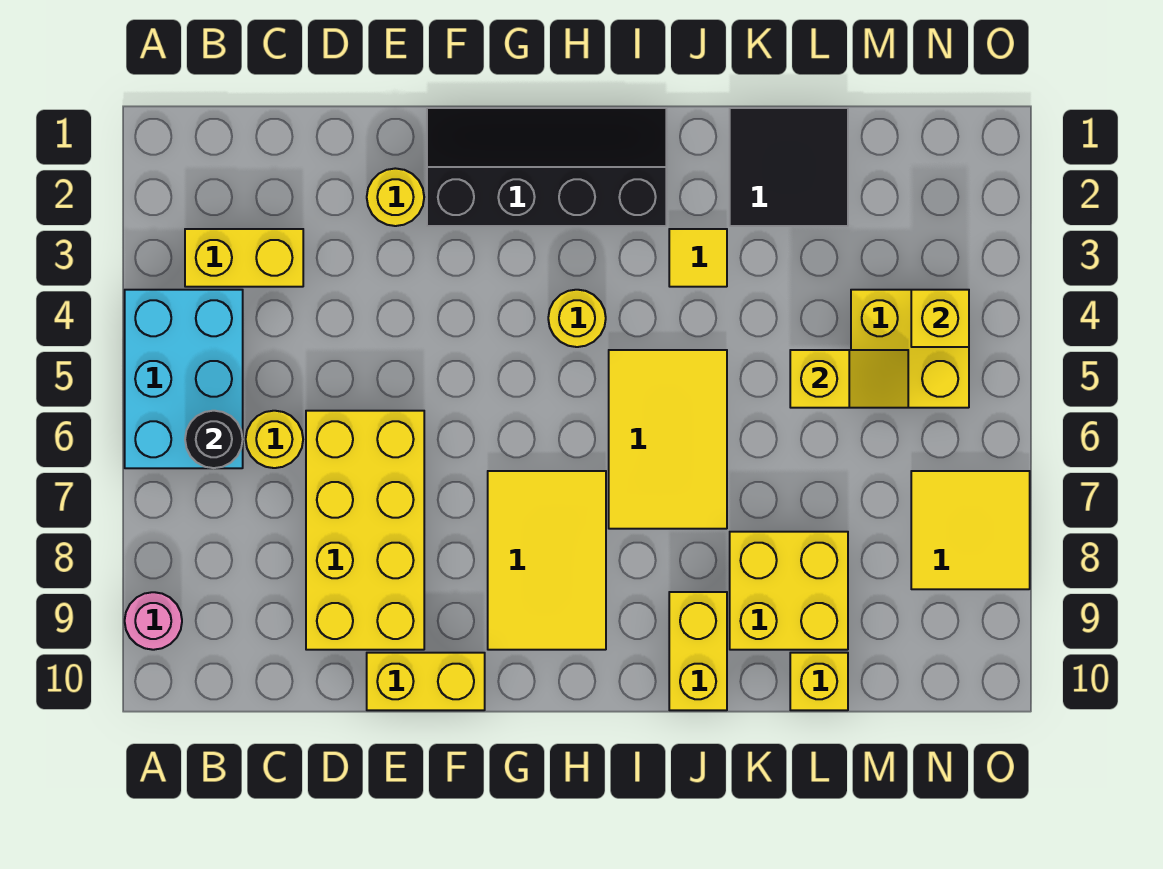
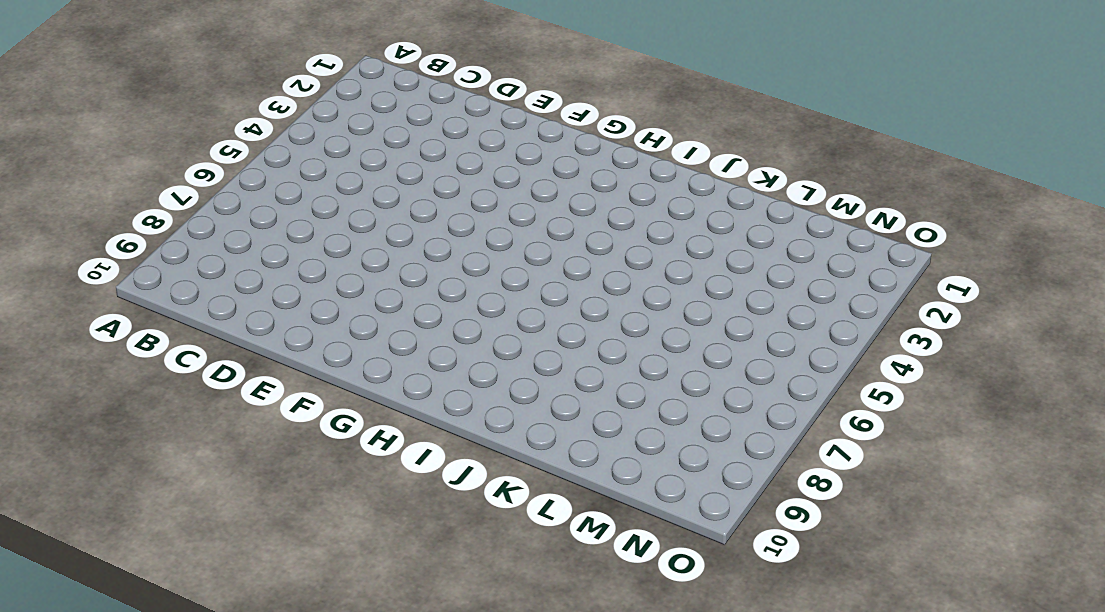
none -> cyan 2x3 brick [125,290,243,468]
none -> pink 1x1 round brick [125,592,182,650]
none -> yellow 1x2 brick [185,229,303,287]

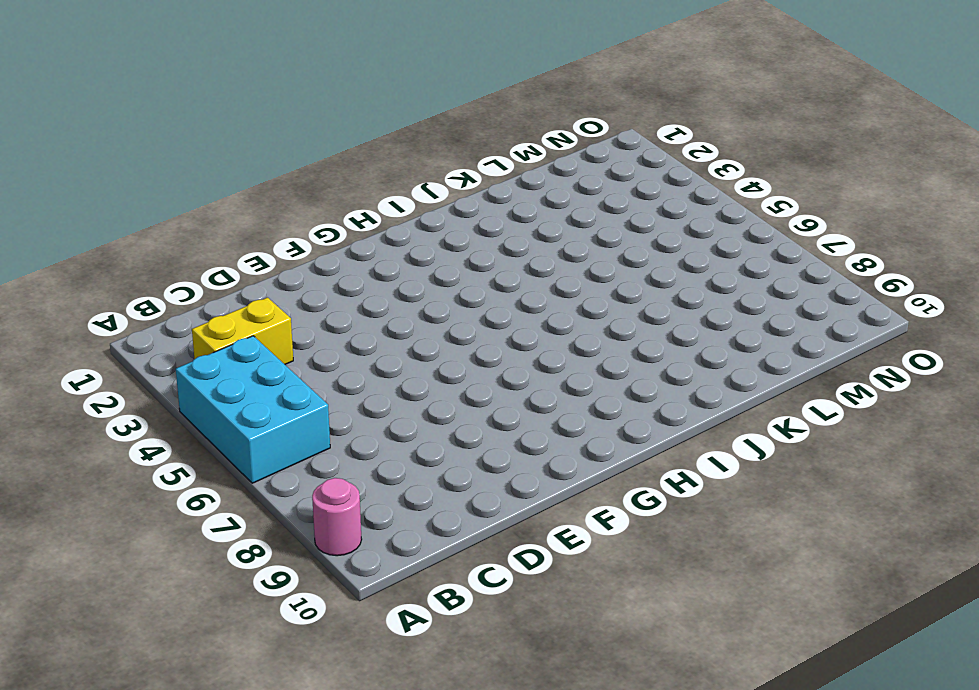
none -> yellow 1x1 round brick [246,411,303,468]
none -> yellow 2x4 brick [306,411,424,650]
none -> yellow 1x1 round brick [367,168,424,226]

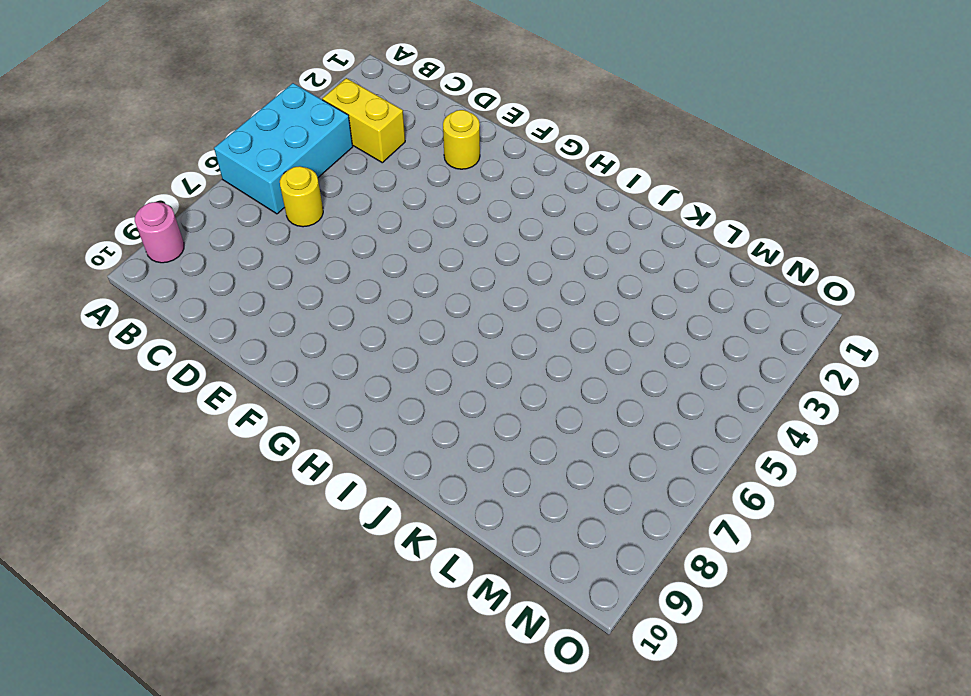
none -> yellow 2x4 brick [306,411,424,650]
none -> yellow 1x2 brick [367,653,485,710]
none -> black 2x4 slope [427,108,666,226]

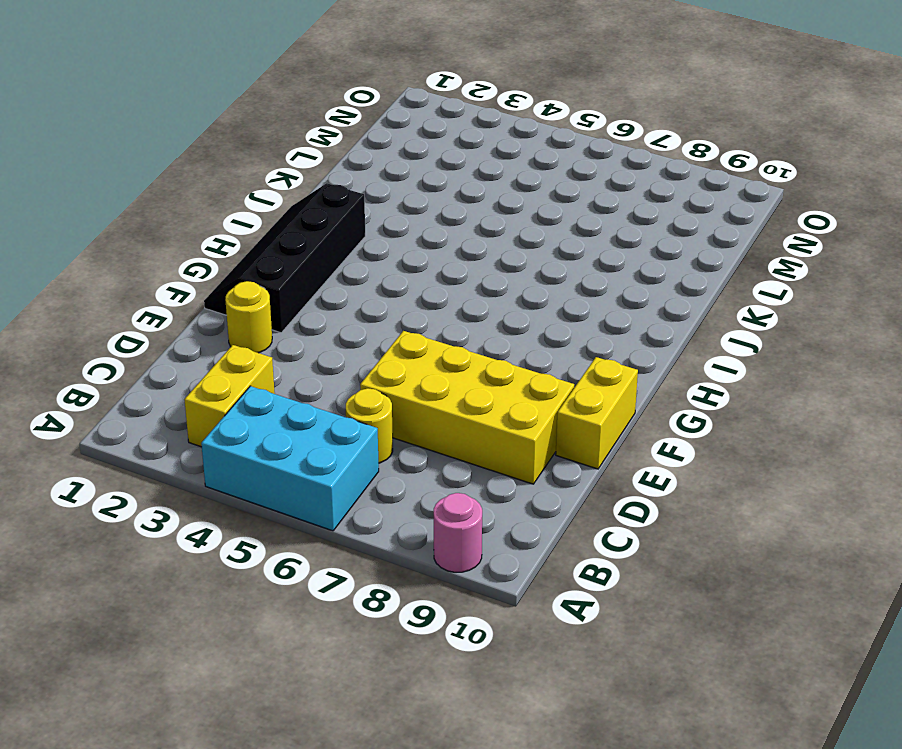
none -> yellow 2x3 tile [488,471,606,650]
none -> yellow 1x1 round brick [548,290,606,347]
none -> yellow 2x3 tile [609,350,727,529]

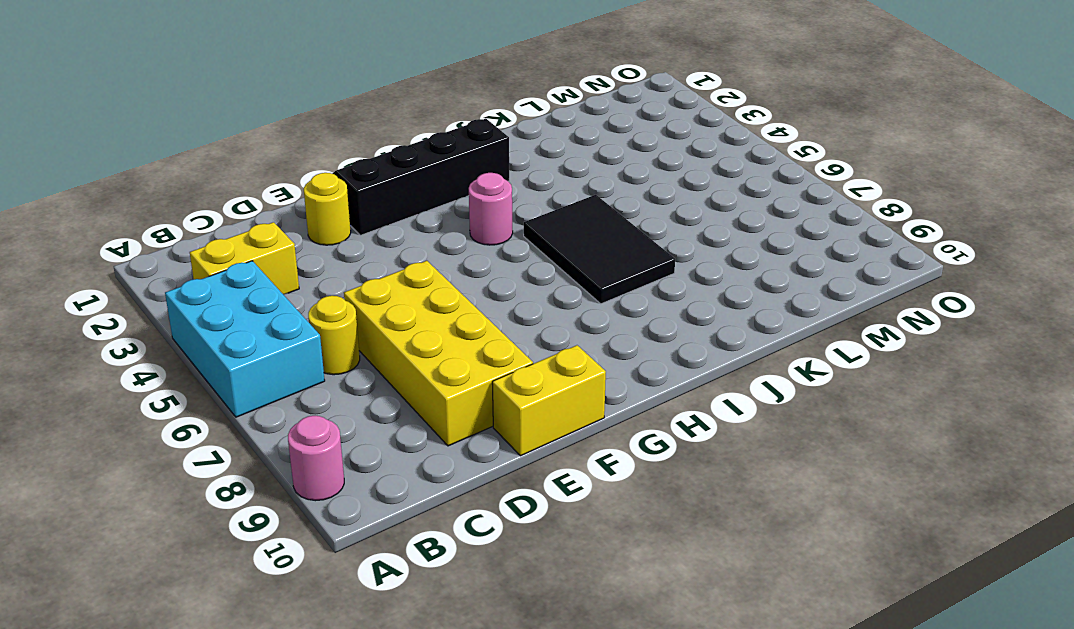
pink 1x1 round brick [469,173,513,245] -> yellow 1x1 round brick [548,290,606,347]
black 2x3 tile [524,195,675,304] -> yellow 2x3 tile [609,350,727,529]
none -> yellow 2x3 tile [488,471,606,650]
none -> yellow 1x1 tile [669,229,727,287]
none -> yellow 1x2 brick [669,592,727,710]

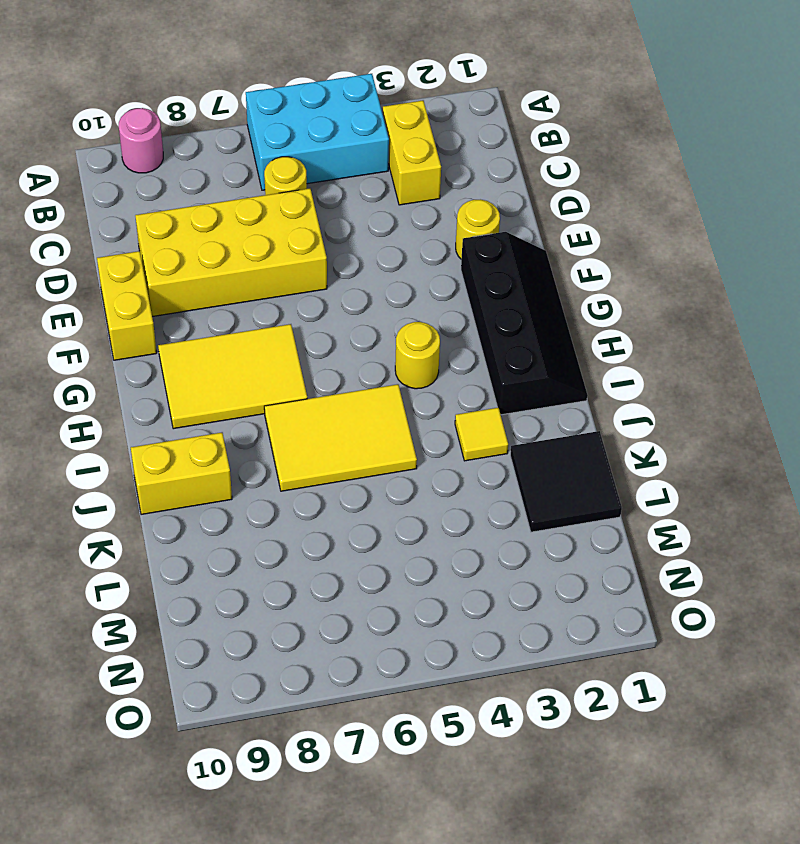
none -> yellow 2x2 brick [730,532,848,650]
none -> yellow 1x1 brick [790,653,848,710]
none -> yellow 2x2 brick [851,290,969,408]

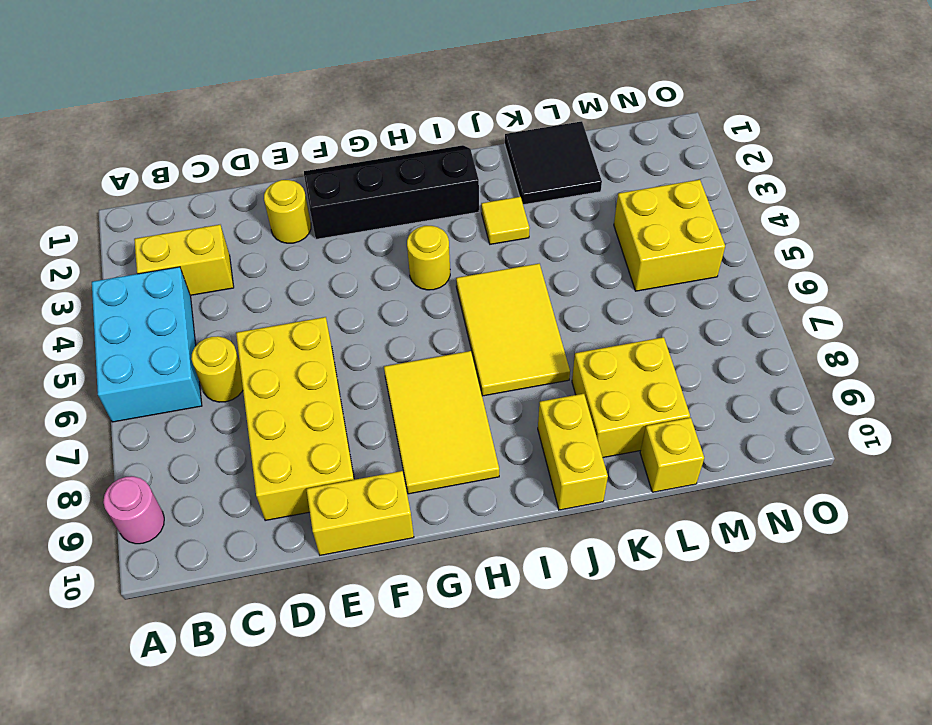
none -> yellow 2x2 tile [911,471,1030,589]
none -> black 1x1 round brick [185,411,243,468]
none -> yellow 1x2 slope [790,350,908,408]

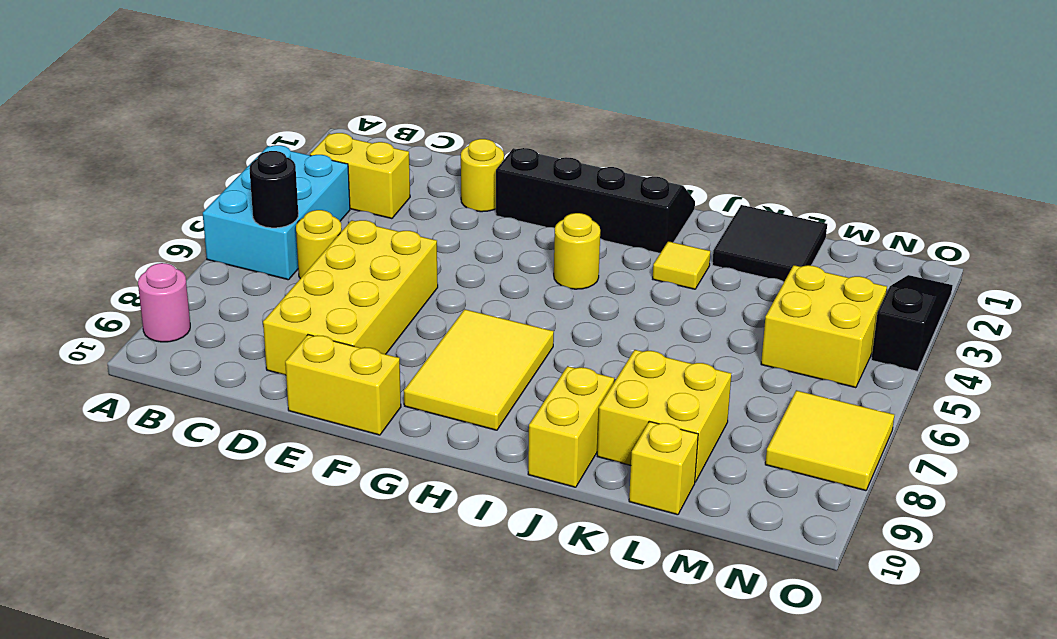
black 1x3 slope [871,275,953,371] -> none
none -> yellow 2x3 tile [609,350,727,529]
none -> yellow 1x2 slope [790,350,908,408]
none -> yellow 1x1 brick [911,290,969,347]

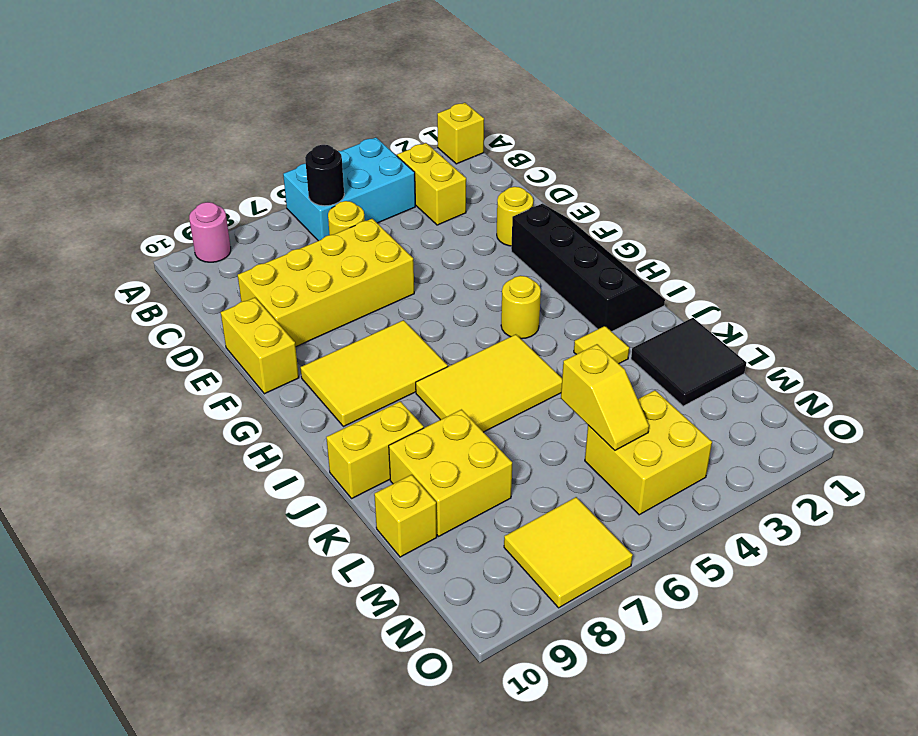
yellow 1x1 brick [437,103,484,164] -> yellow 1x1 brick moved to [911,290,969,347]

